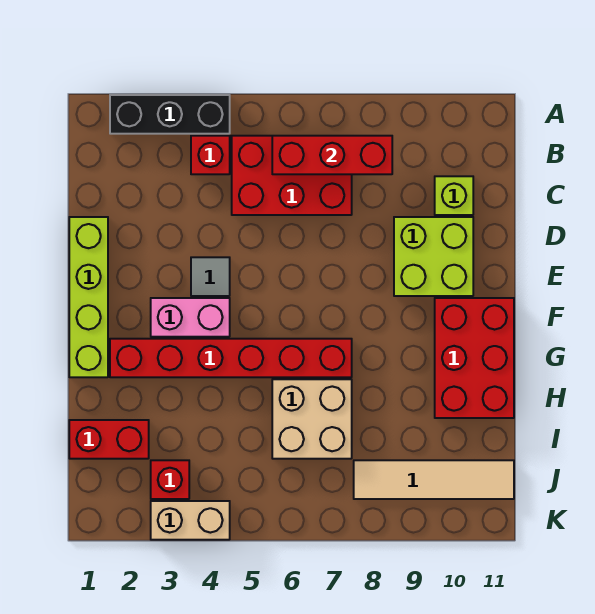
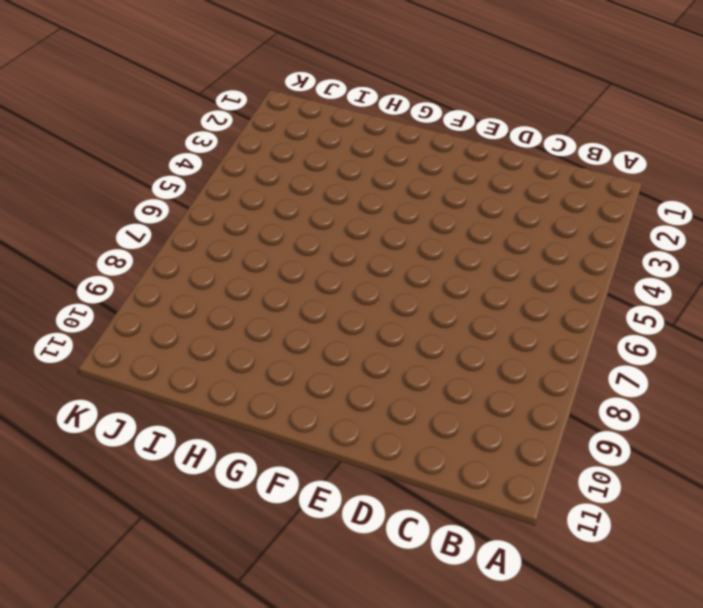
none -> black 1x3 brick [110,95,230,134]
none -> red 1x1 brick [191,136,230,174]
none -> red 2x3 brick [232,136,352,215]

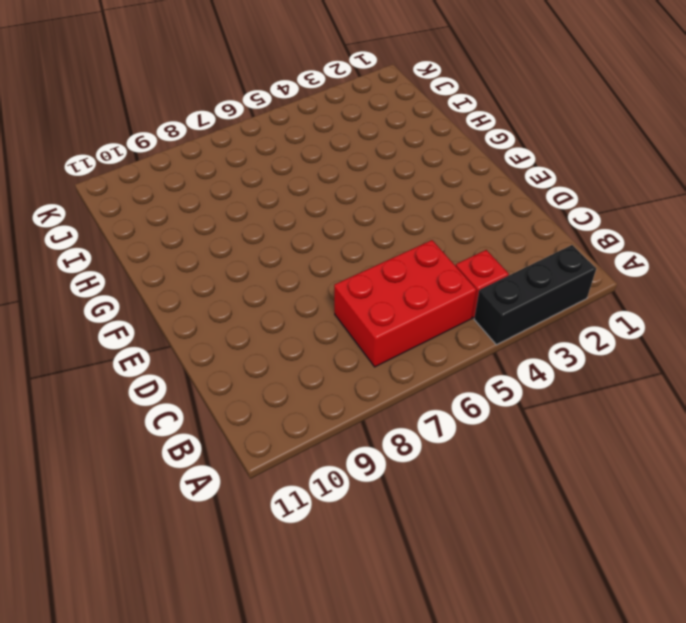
none -> lime 1x1 brick [435,176,473,215]
none -> lime 1x4 brick [69,217,108,377]
none -> lime 2x2 brick [394,217,473,296]

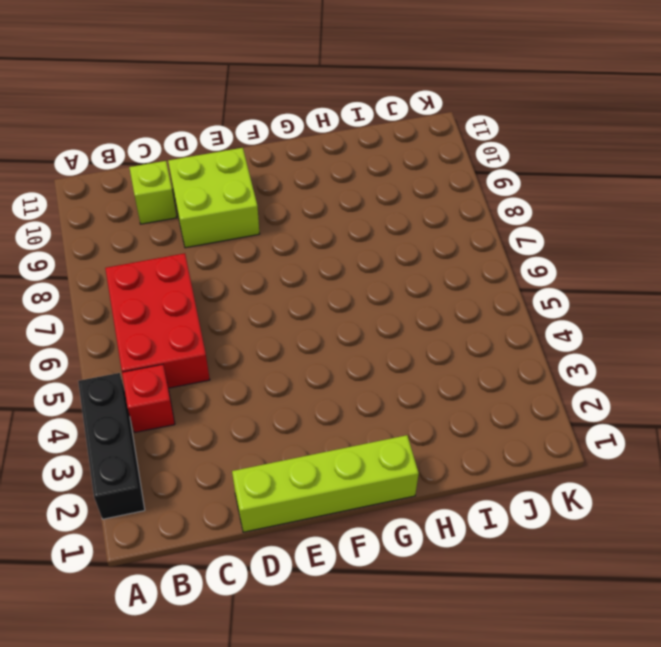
none -> grey 1x1 tile [191,257,230,296]
none -> pink 1x2 brick [151,298,230,337]
none -> red 2x3 brick [435,298,514,418]

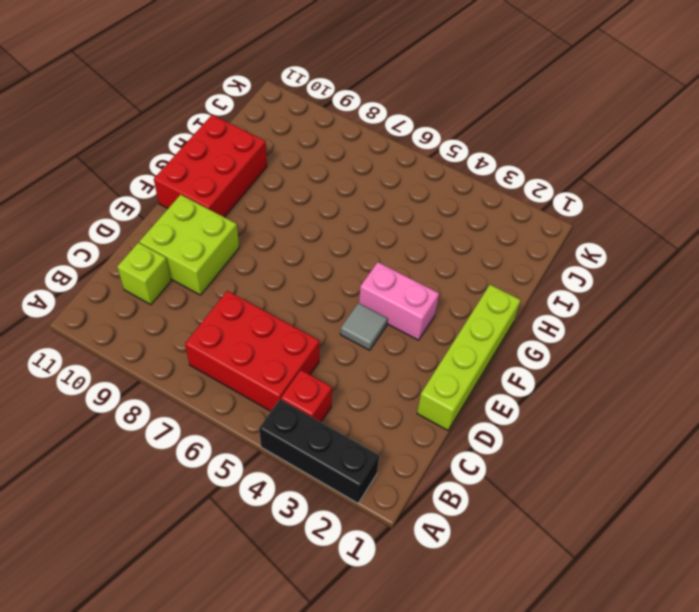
none -> red 1x6 brick [110,339,352,377]
none -> tan 2x2 brick [272,379,352,459]
none -> red 1x2 brick [69,420,149,459]

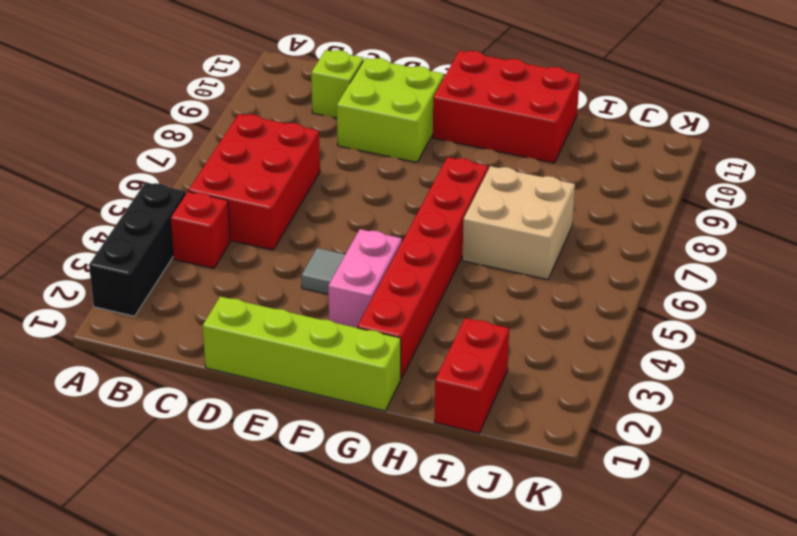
none -> red 1x1 brick [151,460,189,499]
none -> tan 1x4 tile [354,460,514,499]
none -> tan 1x2 brick [151,501,230,540]

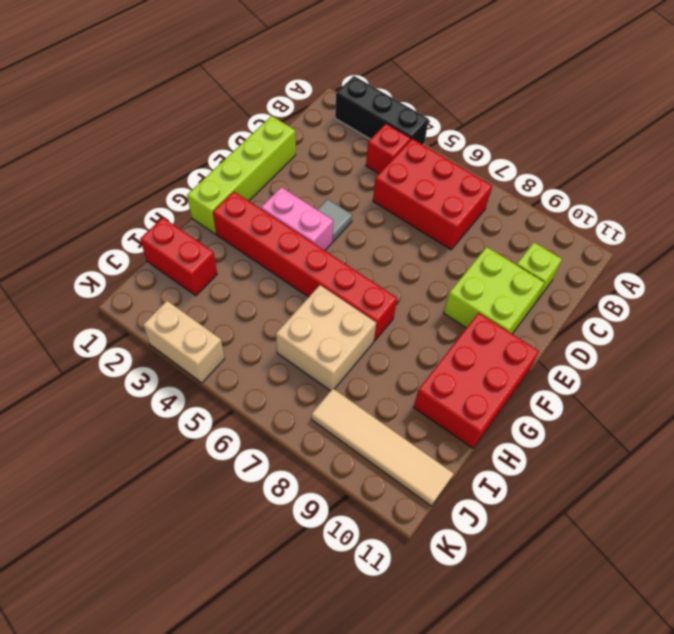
none -> red 1x1 brick [151,460,189,499]
none -> red 1x3 brick [272,136,392,174]

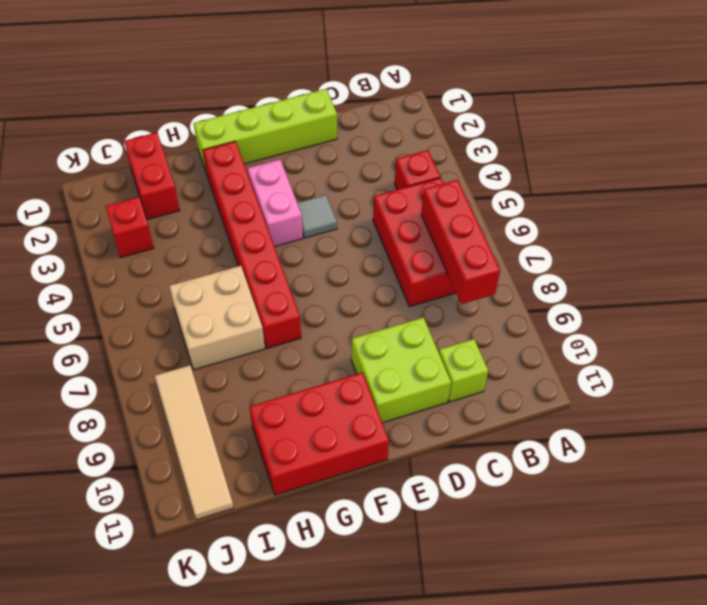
none -> black 1x3 brick [110,95,230,134]
none -> tan 1x2 brick [151,501,230,540]

